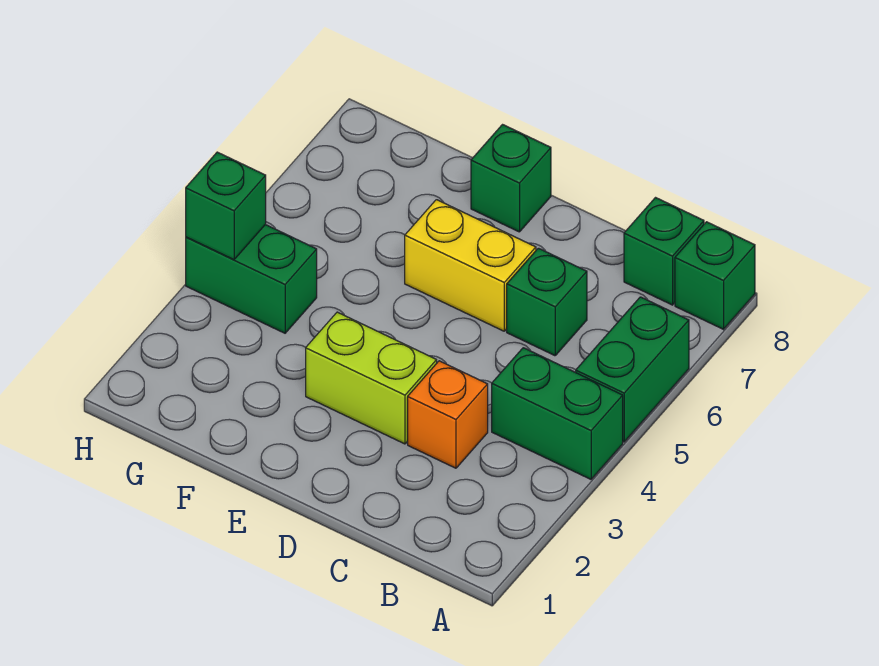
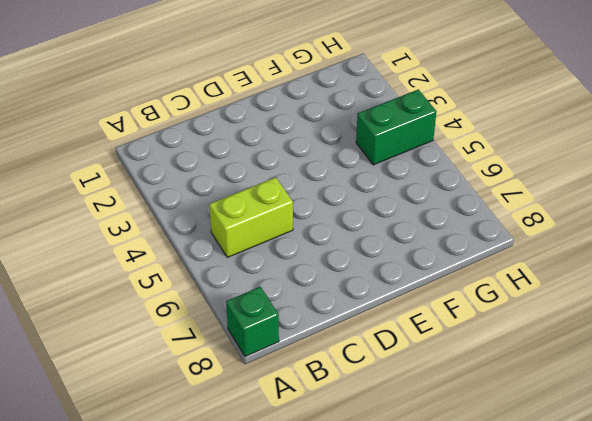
lime 1x2 brick [209,177,293,257] -> lime 1x2 brick moved to [306,312,437,444]
none -> green 1x2 brick [492,348,623,479]
none -> green 1x2 brick [576,297,689,442]

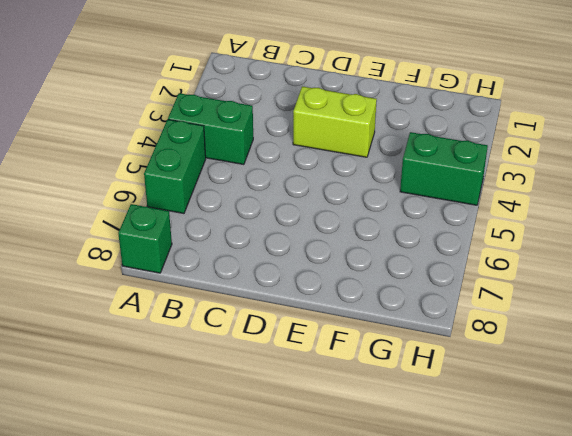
none -> green 1x1 brick [624,198,704,305]
none -> orange 1x1 brick [408,361,488,468]

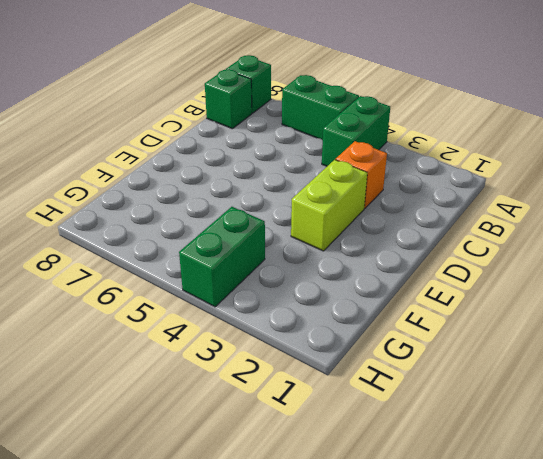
none -> green 1x1 brick [507,248,587,356]
none -> yellow 1x2 brick [405,200,536,331]

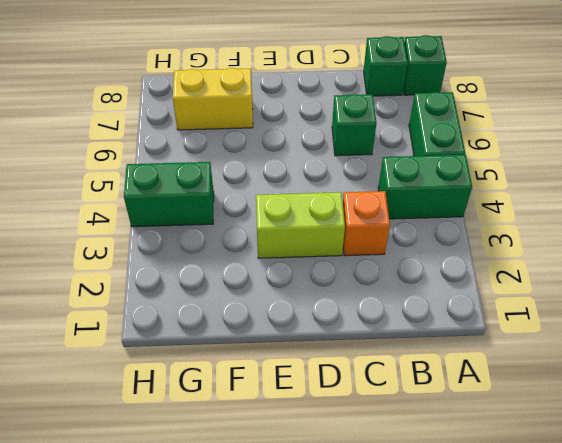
yellow 1x2 brick [173,68,253,130] -> yellow 1x2 brick moved to [405,200,536,331]
none -> green 1x1 brick [471,125,551,232]
none -> green 1x1 brick [186,152,266,260]

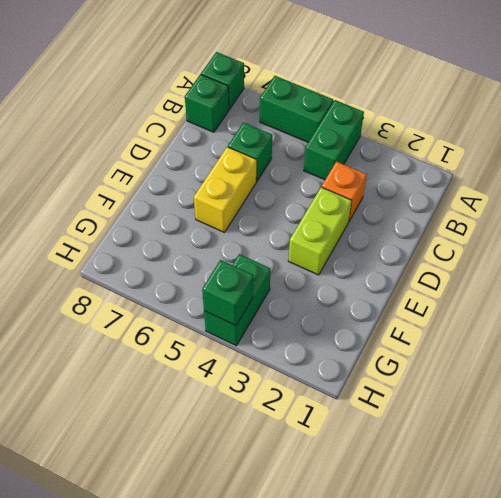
none -> green 1x1 brick [471,125,551,232]

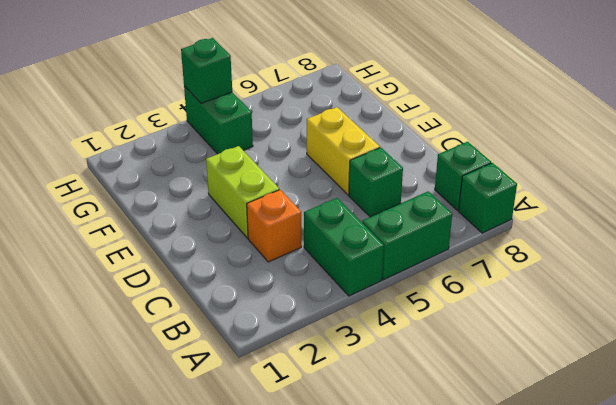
none -> green 1x1 brick [471,125,551,232]

